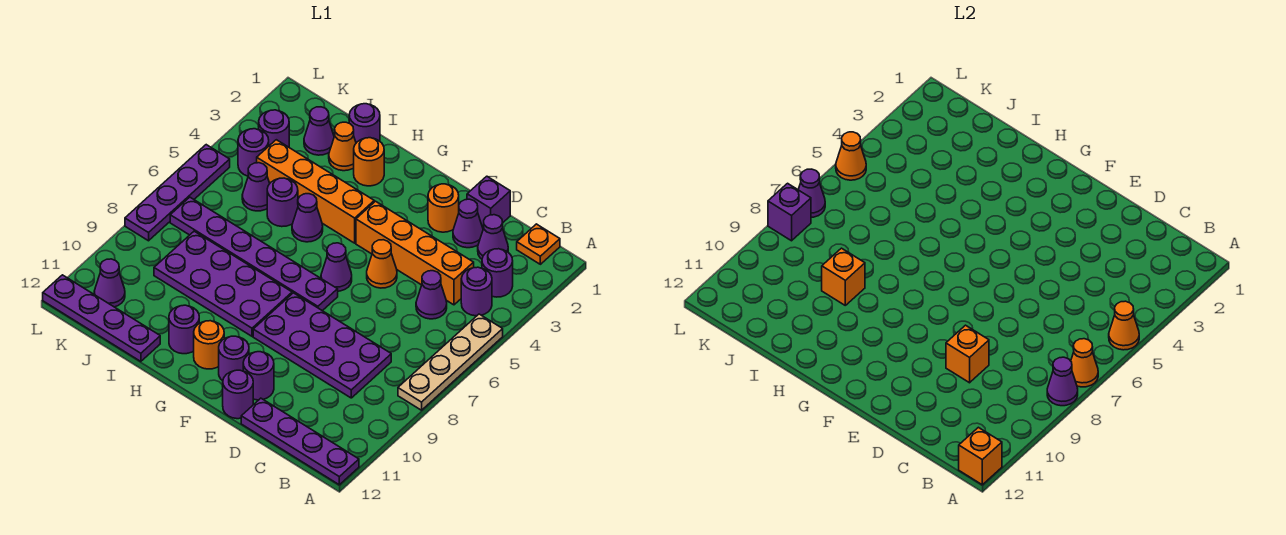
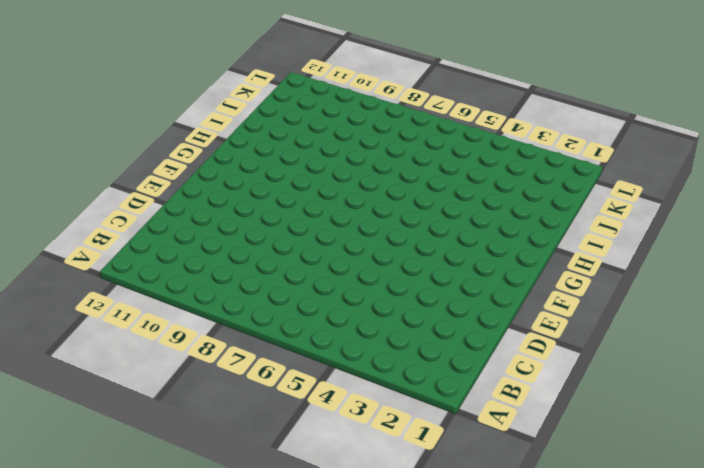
none -> tan 1x4 plate [398,314,503,410]
none -> purple 1x4 plate [241,398,359,485]
none -> orange 1x1 plate [517,224,560,264]
none -> purple 1x1 round brick [482,249,513,297]

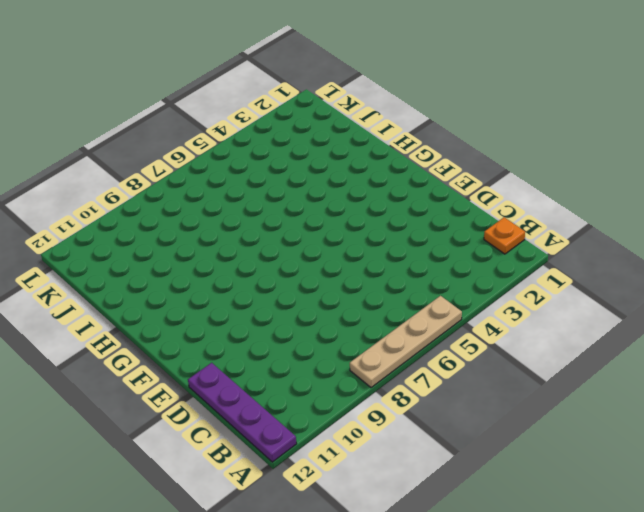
none -> purple 1x1 round brick [482,249,513,297]
none -> purple 1x1 round brick [461,267,492,316]
none -> purple 1x1 cone [478,215,508,259]
none -> orange 1x4 brick [356,201,474,305]

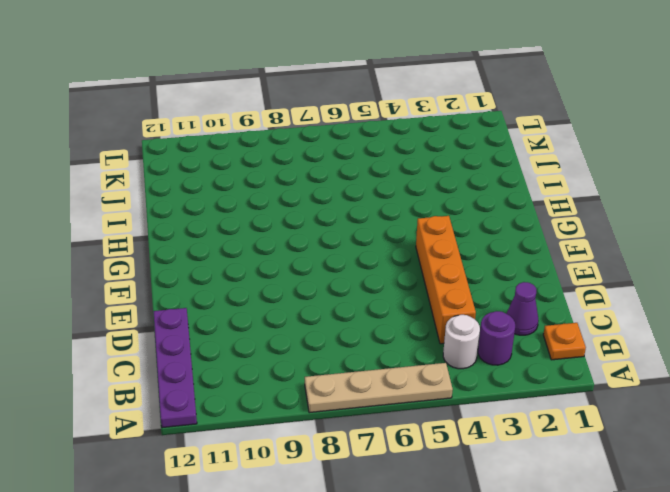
white 1x1 round brick [443,315,480,369] -> purple 1x1 round brick [461,267,492,316]
none -> purple 1x1 cone [416,271,447,319]
none -> purple 2x4 plate [253,293,391,398]
none -> purple 1x1 brick [467,176,510,228]
none -> purple 1x1 cone [453,199,483,248]

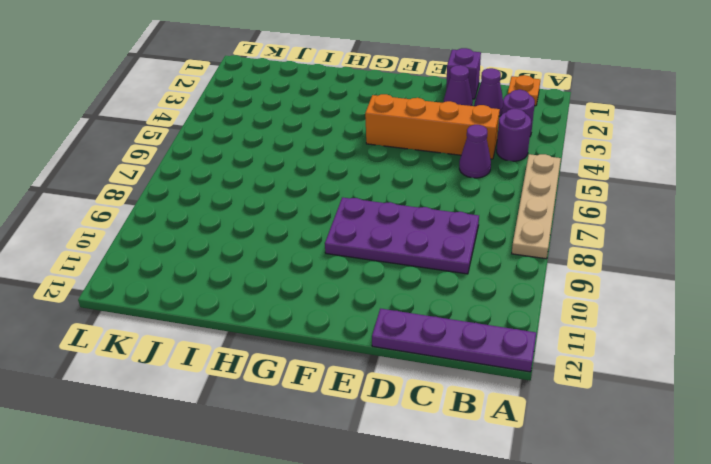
none -> orange 1x1 round brick [428,184,459,232]
none -> orange 1x1 cone [367,240,397,288]
none -> purple 1x1 round brick [243,352,274,400]
none -> purple 1x1 round brick [223,370,253,419]

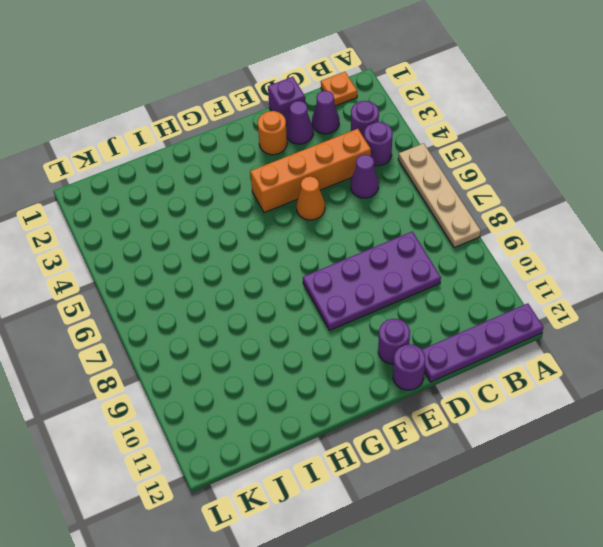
none -> purple 1x1 cone [321,243,352,291]
none -> purple 1x6 plate [170,197,338,311]
none -> purple 1x1 round brick [219,336,249,381]
none -> orange 1x4 brick [257,140,374,243]

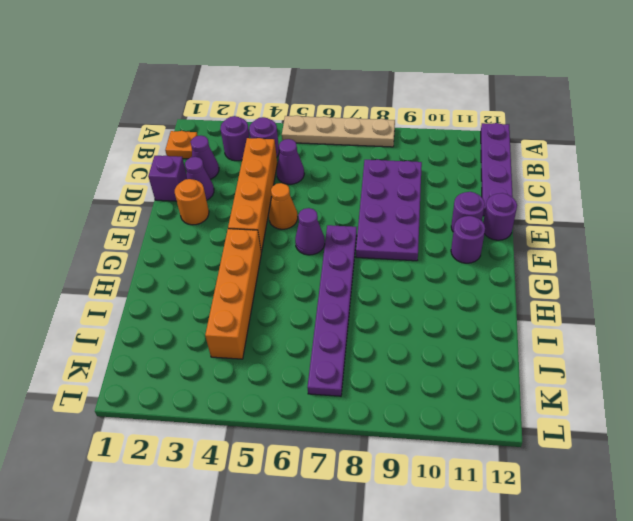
none -> purple 2x4 plate [154,231,292,336]
none -> orange 1x1 round brick [194,321,224,369]
none -> orange 1x1 round brick [354,138,384,186]
none -> purple 1x1 cone [292,194,323,242]

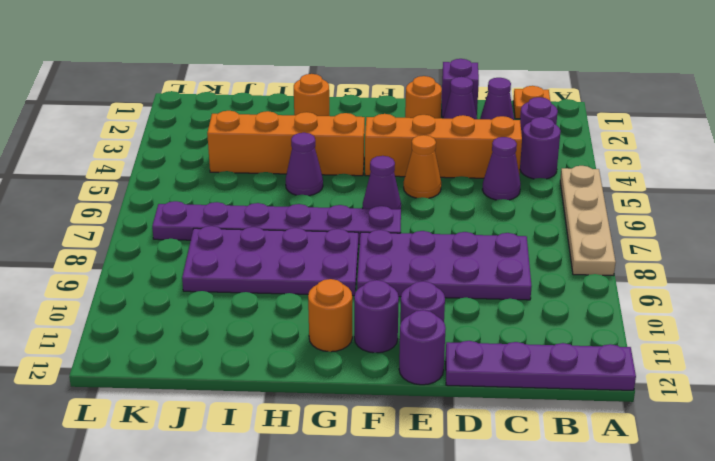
none -> purple 1x1 round brick [169,305,199,354]
none -> purple 1x1 round brick [349,104,380,143]
none -> orange 1x1 cone [329,122,356,171]
none -> purple 1x1 round brick [267,178,298,227]

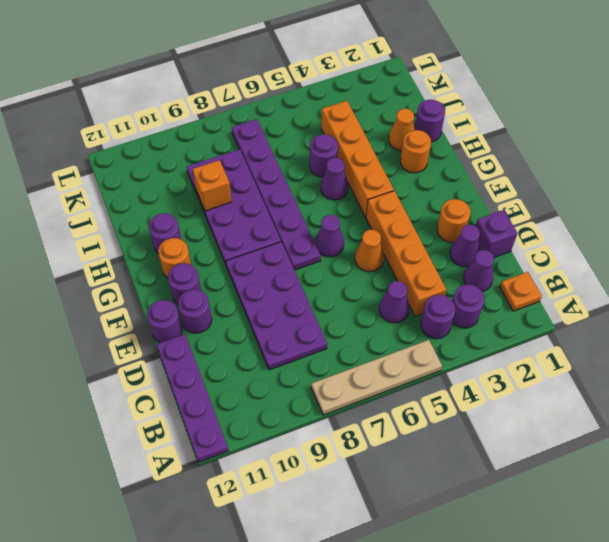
none -> purple 1x4 plate [43,275,160,361]
none -> purple 1x1 cone [304,107,334,155]
none -> purple 1x1 cone [242,163,270,211]
none -> purple 1x1 round brick [259,110,289,147]

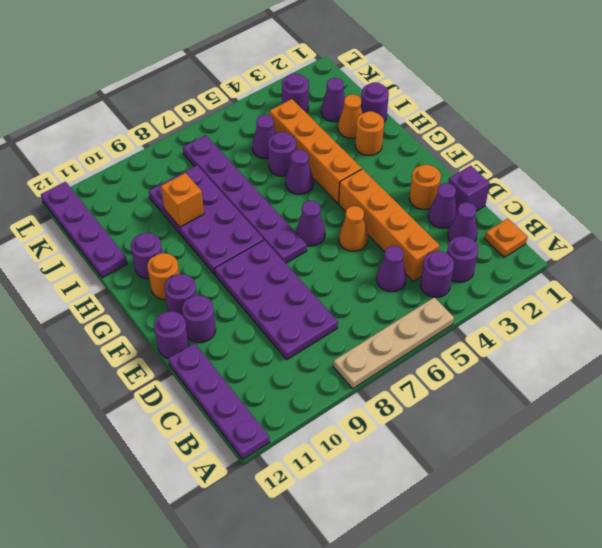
none -> purple 1x1 round brick [238,129,269,176]
none -> purple 1x1 cone [94,259,125,307]
none -> purple 1x4 plate [125,145,230,241]
none -> orange 1x1 cone [1109,301,1139,350]

